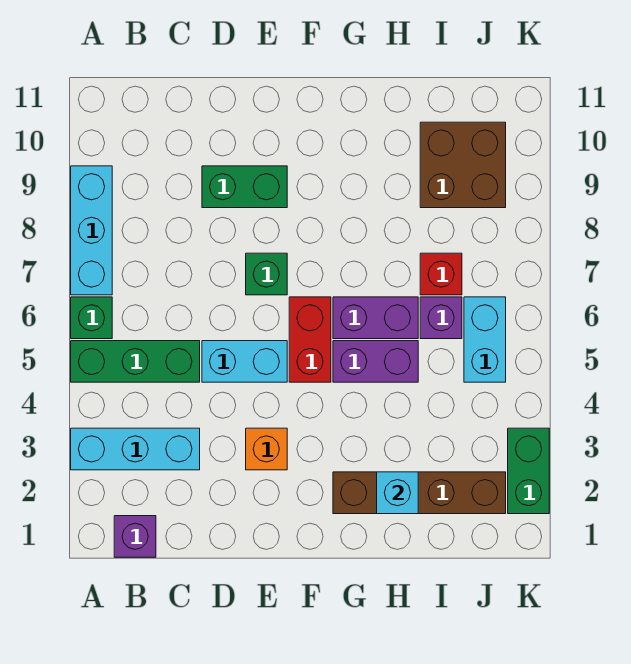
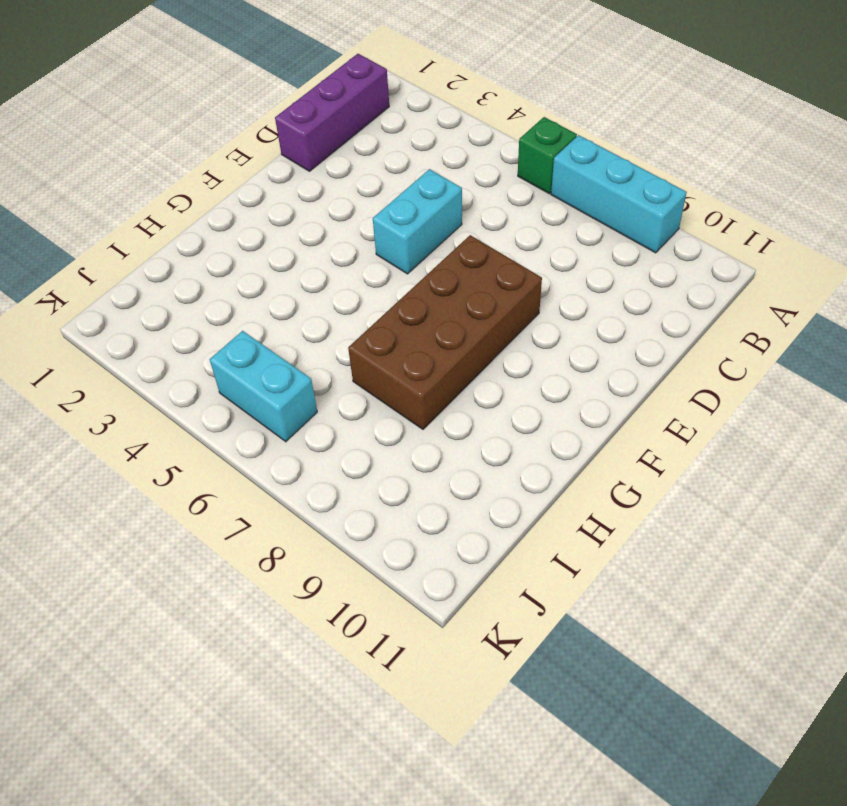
purple 1x3 brick [275,54,389,171] -> purple 1x1 brick [114,516,156,557]
brown 2x4 brick [348,235,542,429] -> green 1x1 brick [246,253,287,295]
none -> cyan 1x3 brick [71,428,200,470]
none -> green 1x3 brick [71,341,200,382]
none -> green 1x2 brick [202,166,287,208]

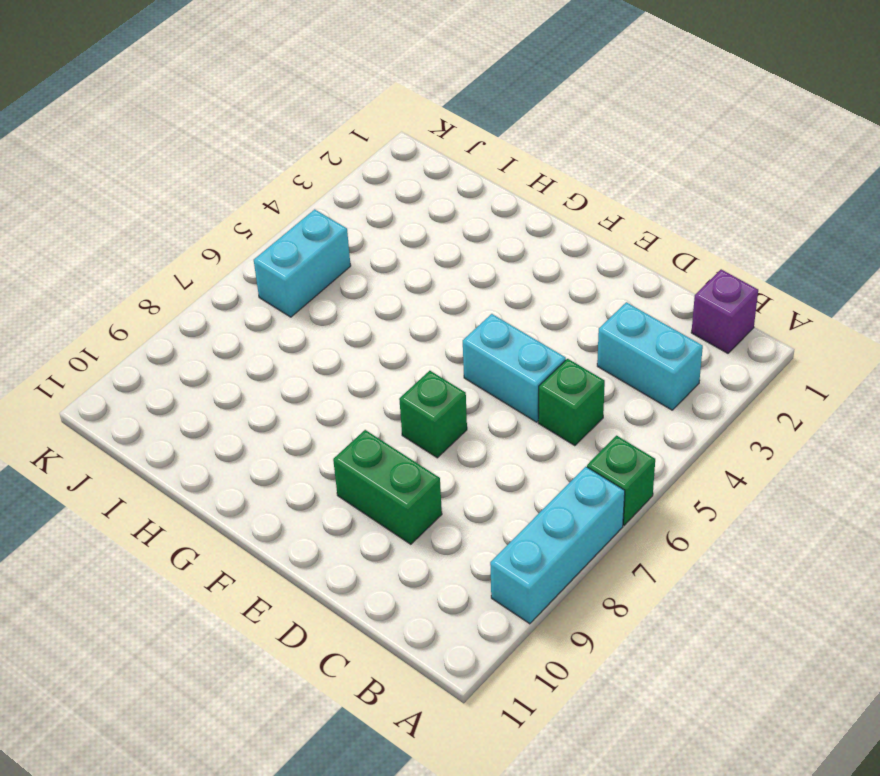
cyan 1x2 brick [597,302,703,410] -> cyan 1x3 brick [71,428,200,470]
green 1x1 brick [538,359,605,446] -> green 1x3 brick [71,341,200,382]
none -> orange 1x1 brick [246,428,287,470]
none -> red 1x2 brick [289,297,331,382]
none -> brown 1x4 brick [333,472,506,514]

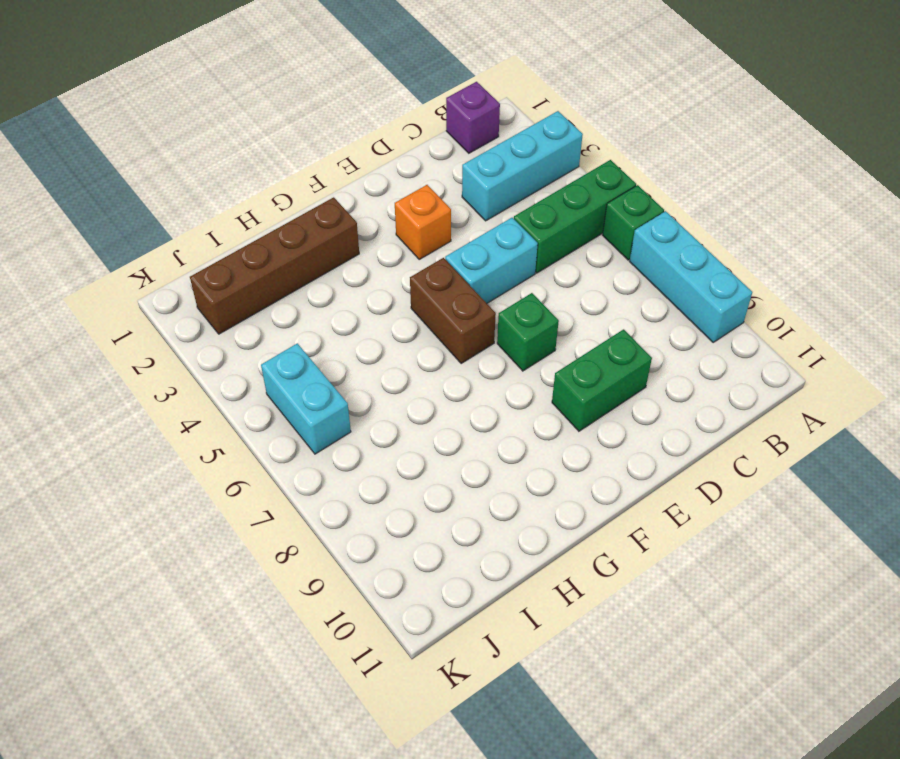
brown 1x2 brick [410,258,496,364] -> red 1x2 brick [289,297,331,382]
none -> purple 1x2 brick [333,341,418,382]
none -> purple 1x2 brick [333,297,418,339]
none -> purple 1x1 brick [420,297,462,339]

